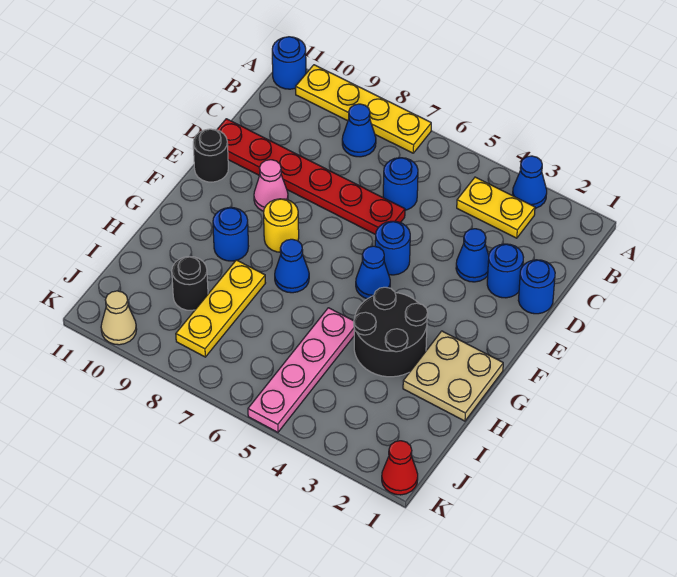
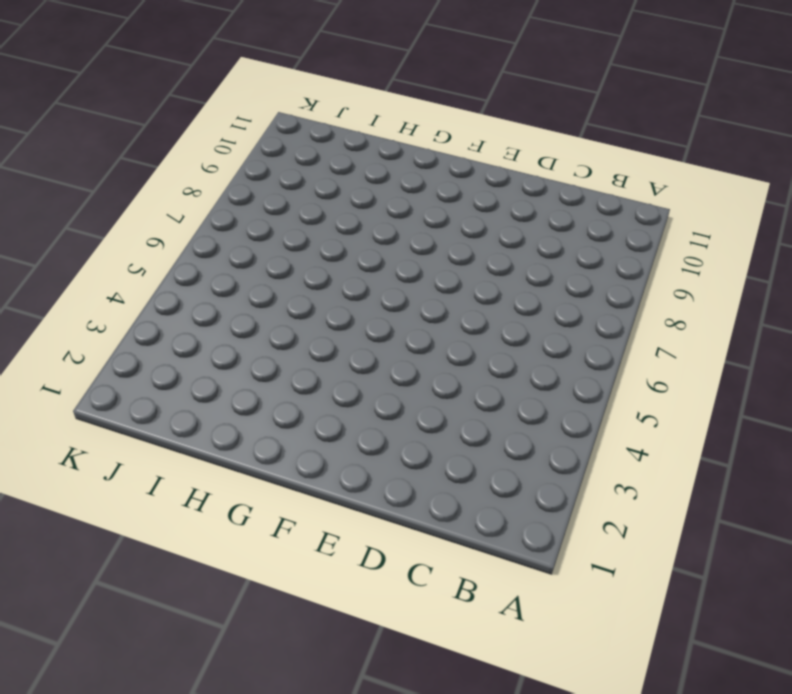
none -> blue 1x1 cone [513,156,547,208]
none -> yellow 1x4 plate [296,65,431,153]
none -> blue 1x1 round brick [272,37,306,89]

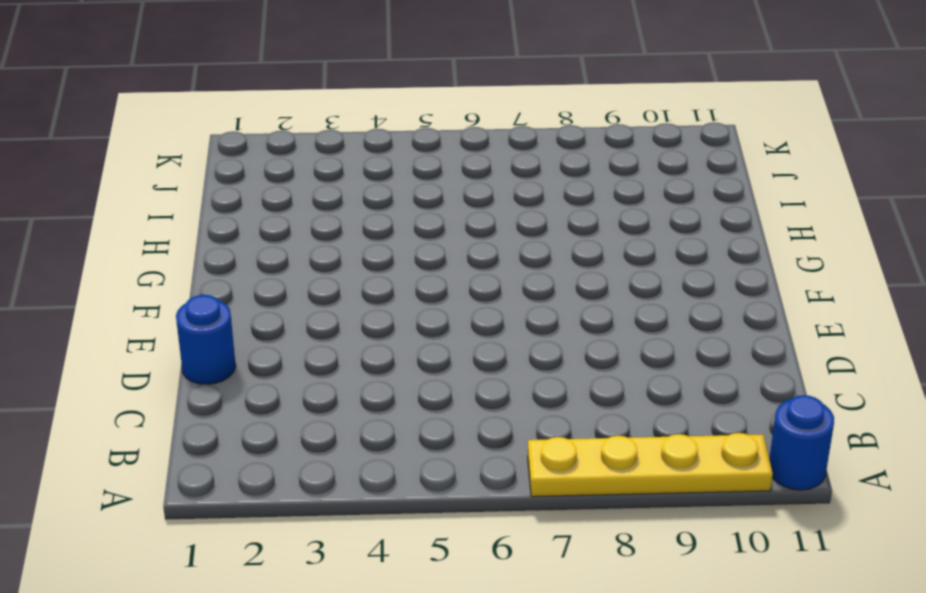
none -> blue 1x1 cone [513,156,547,208]
none -> yellow 1x2 plate [457,177,535,238]
none -> blue 1x1 cone [342,104,376,157]

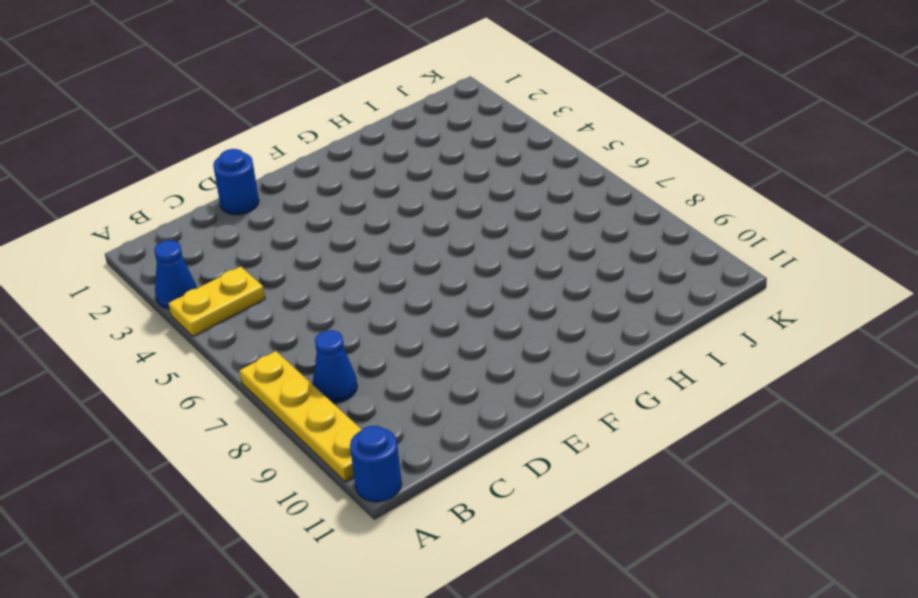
yellow 1x2 plate [168,267,265,336] -> yellow 1x2 plate turned to [457,177,535,238]
none -> blue 1x1 round brick [383,158,418,210]
none -> blue 1x1 round brick [487,244,524,298]
none -> blue 1x1 cone [456,229,489,282]

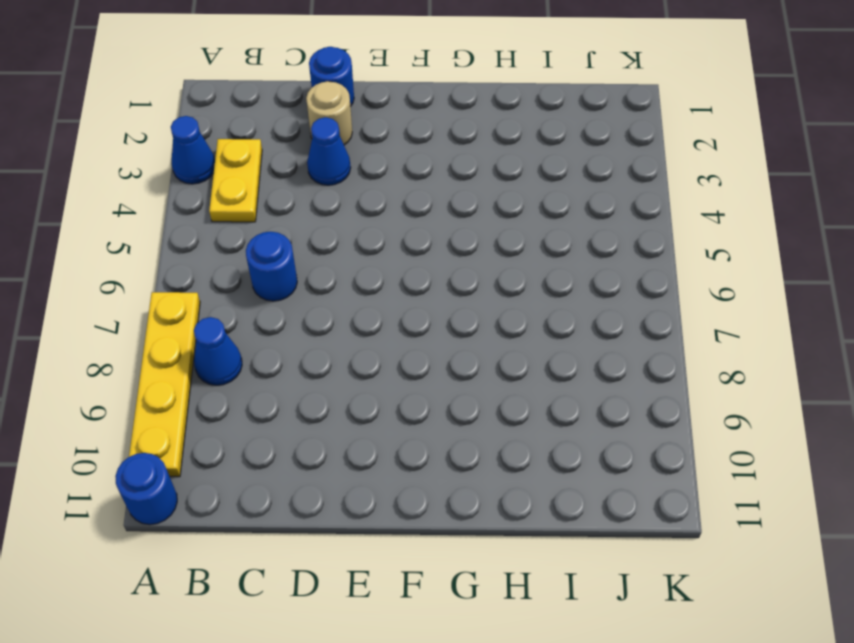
tan 1x1 round brick [306,81,352,145] -> blue 1x1 round brick [487,244,524,298]
none -> red 1x6 plate [217,119,405,235]
none -> blue 1x1 round brick [375,221,410,275]
none -> pink 1x1 cone [254,160,288,211]

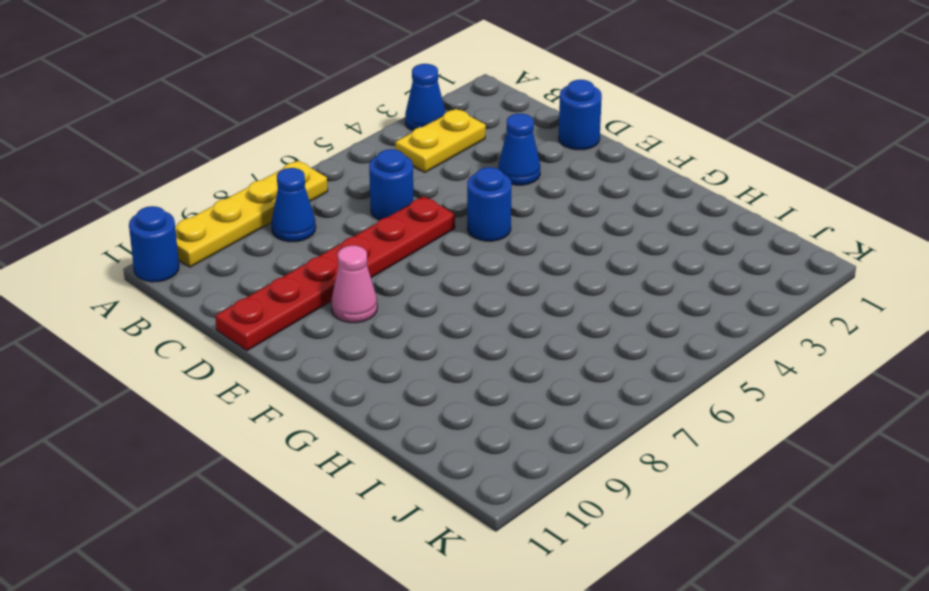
none -> blue 1x1 round brick [487,244,524,298]
none -> black 1x1 round brick [193,129,228,182]
none -> blue 1x1 cone [356,246,390,299]

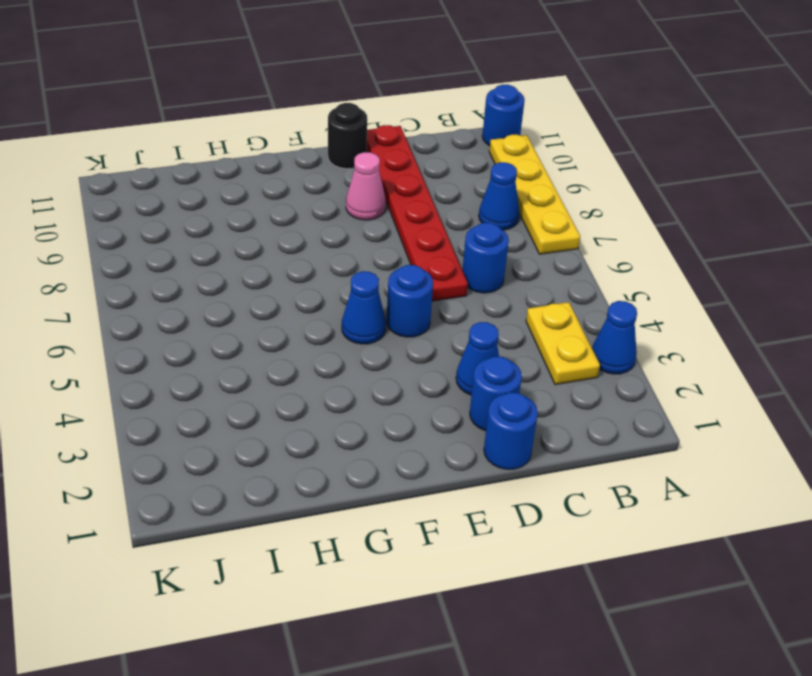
none -> yellow 1x1 round brick [264,199,299,252]
none -> tan 2x2 plate [403,331,503,421]
none -> black 2x2 round brick [354,287,428,377]

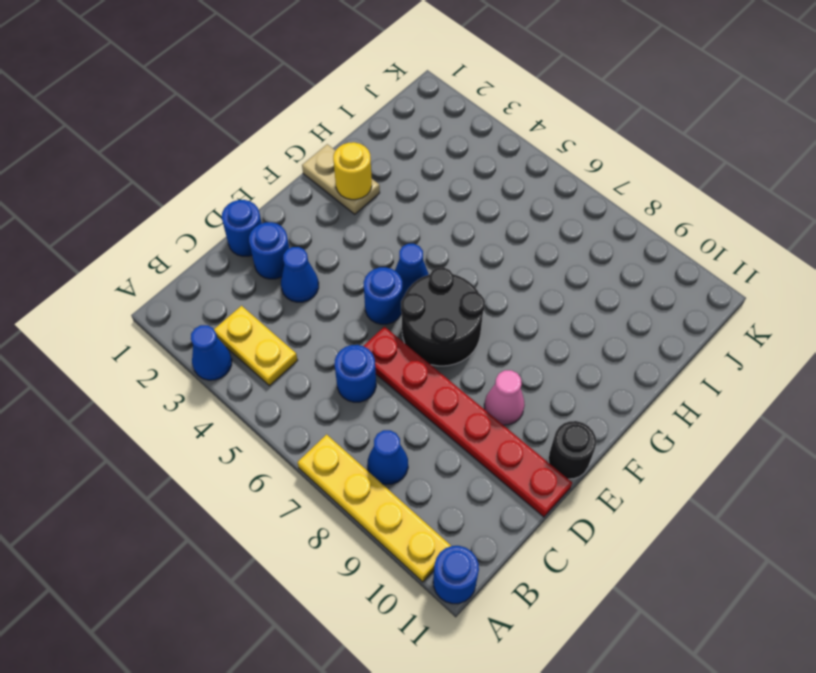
black 2x2 round brick [401,267,485,366] -> black 2x2 round brick moved to [354,287,428,377]
tan 1x2 plate [302,144,380,214] -> tan 2x2 plate [403,331,503,421]
yellow 1x1 round brick [333,142,372,200] -> yellow 1x1 round brick moved to [264,199,299,252]
none -> blue 1x1 cone [275,239,309,293]
none -> blue 1x1 round brick [213,207,249,261]
none -> pink 1x4 plate [248,308,354,432]

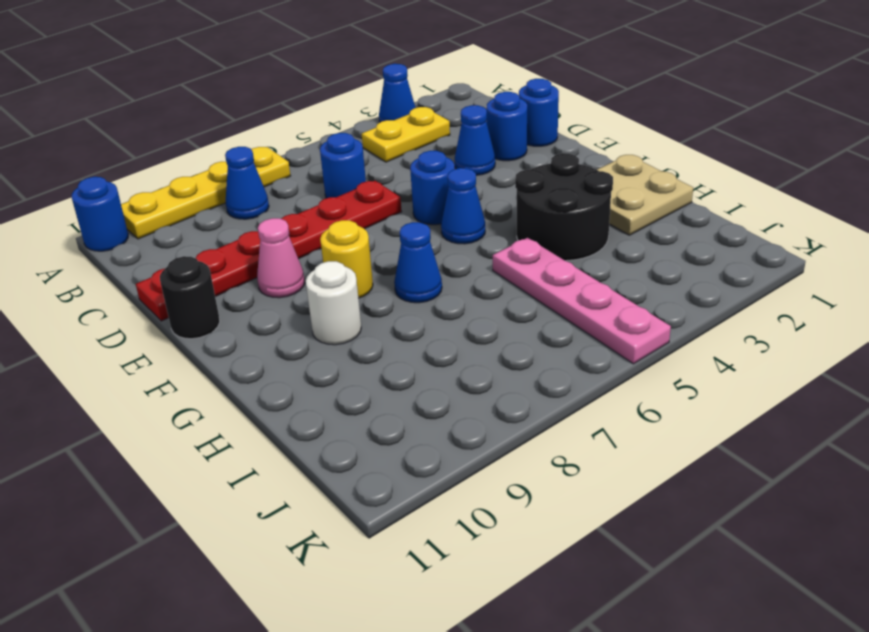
white 1x1 round brick [306,261,361,345] -> blue 1x1 round brick [213,207,249,261]
none -> yellow 1x3 plate [176,260,265,357]
none -> black 1x1 round brick [172,257,208,311]
none -> red 1x1 cone [382,441,418,495]

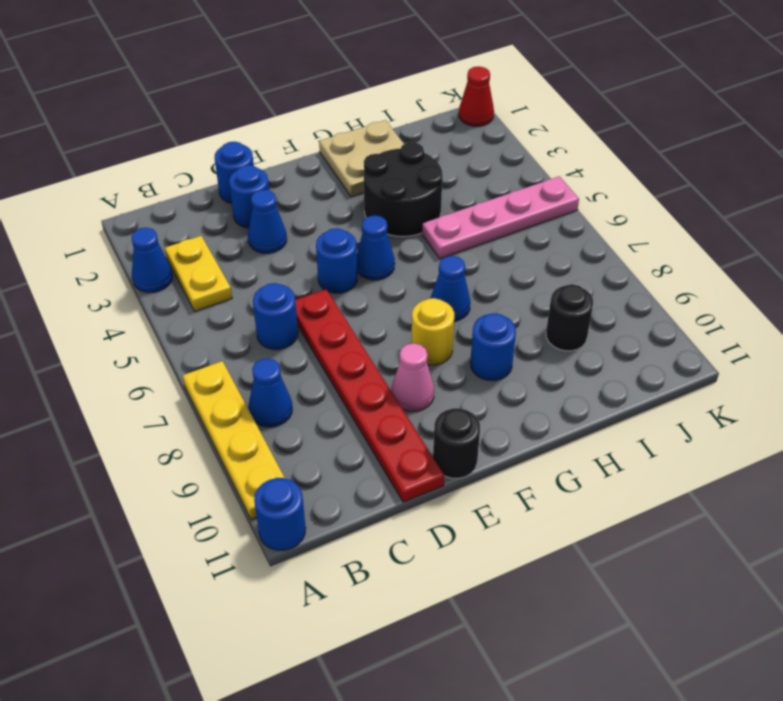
none -> yellow 1x3 plate [176,260,265,357]
none -> tan 1x1 cone [101,291,137,345]

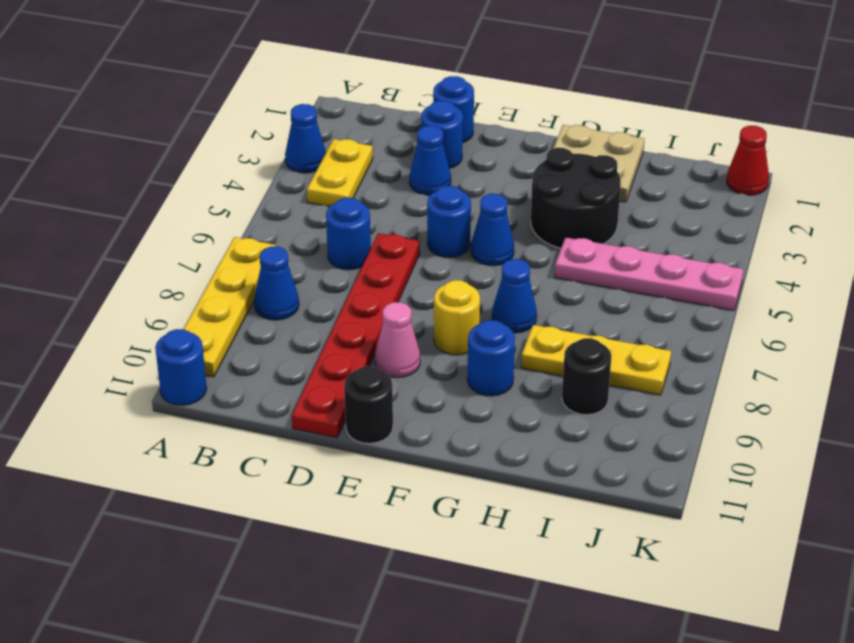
none -> tan 1x1 cone [101,291,137,345]

